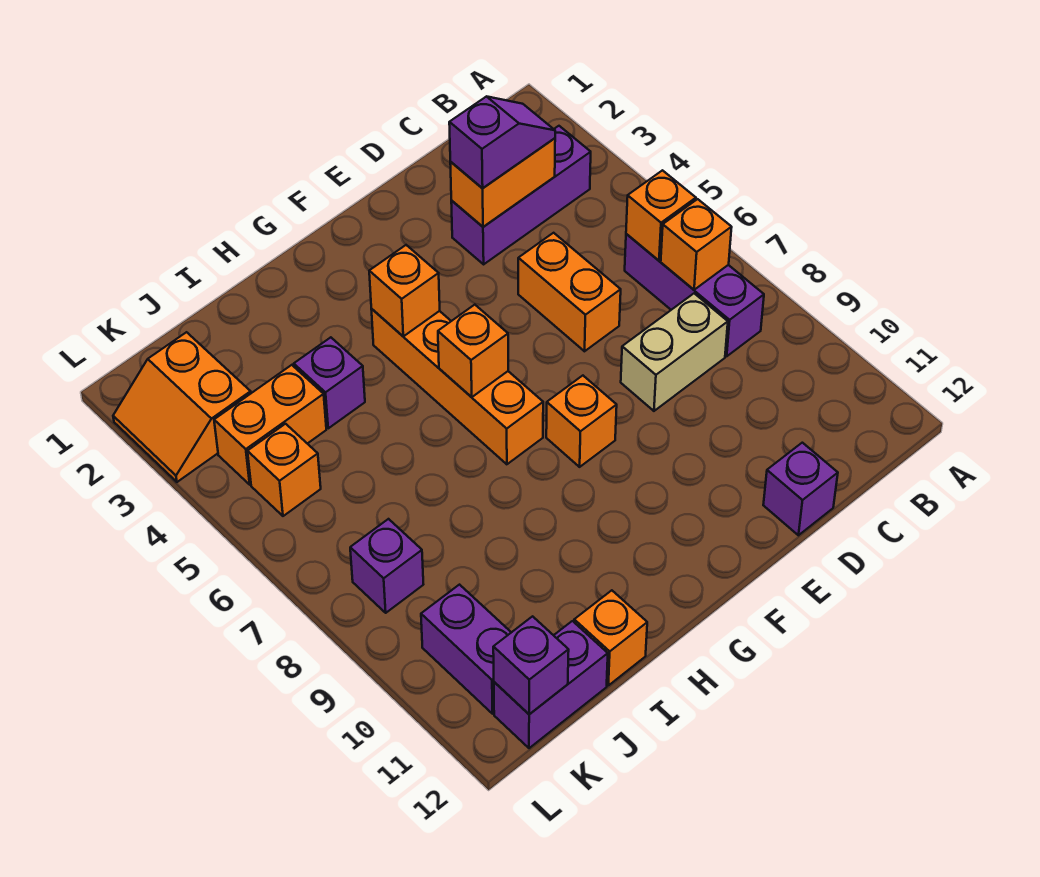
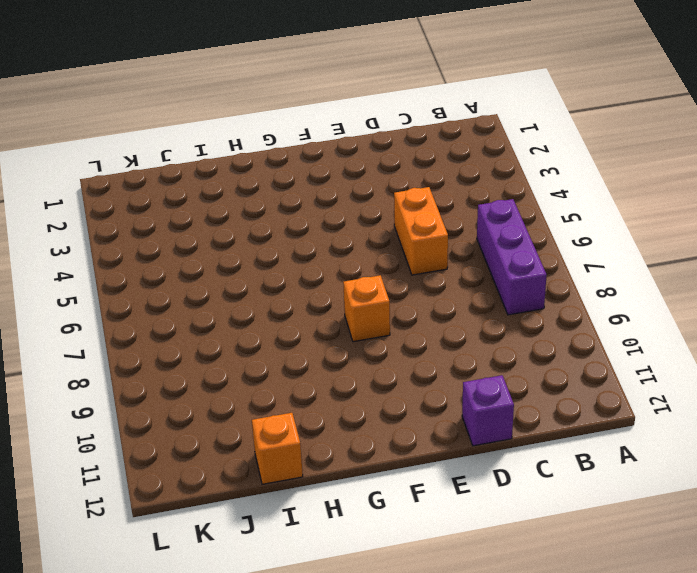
none -> purple 1x3 brick [451,126,591,264]
none -> tan 1x2 brick [621,293,728,411]
none -> orange 1x4 brick [371,309,543,464]

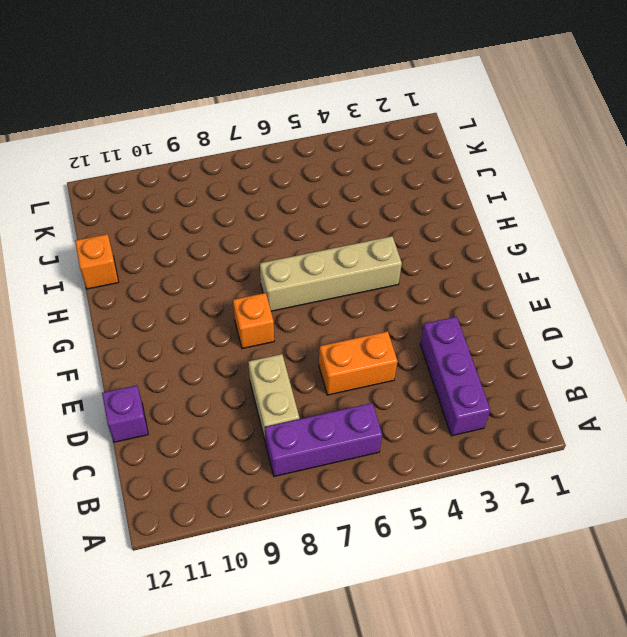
tan 1x4 brick [260,236,402,311] -> orange 1x4 brick [371,309,543,464]
none -> purple 1x1 brick [294,337,365,428]
none -> orange 1x2 brick [214,365,326,485]
none -> purple 1x2 brick [494,621,608,748]

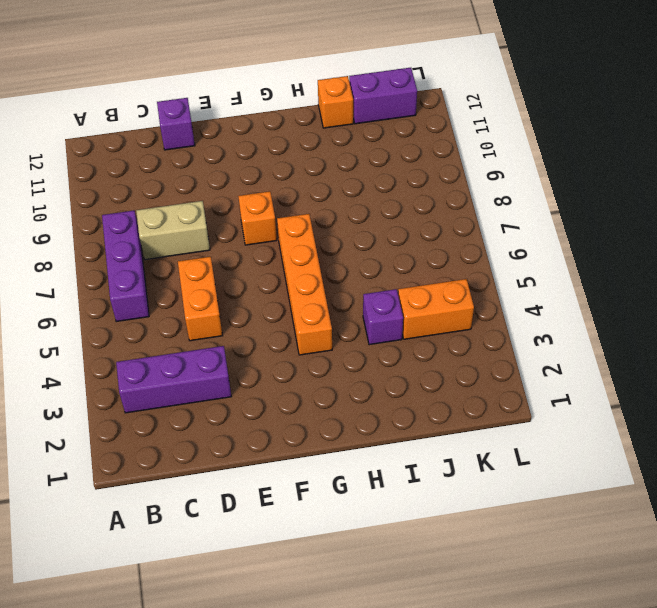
none -> orange 2x2 slope [113,332,251,482]
none -> orange 1x1 brick [247,424,321,516]
none -> purple 1x1 brick [350,519,423,613]

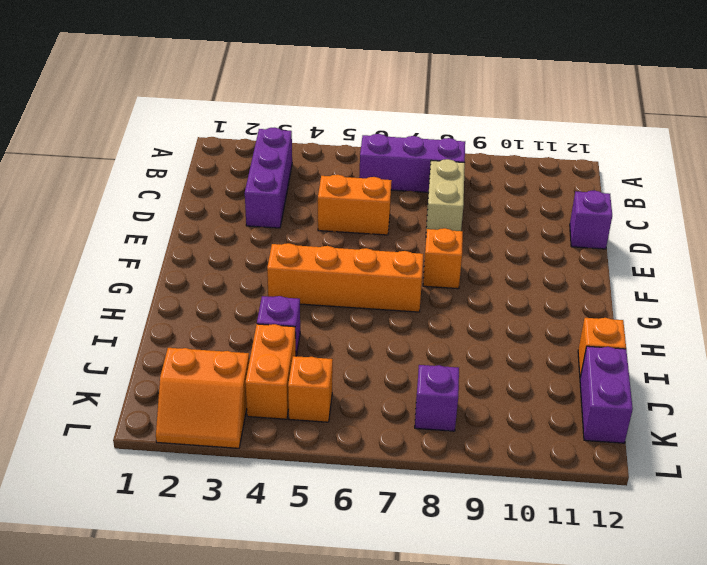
none -> purple 1x2 brick [421,585,511,714]
none -> orange 1x1 brick [626,170,696,261]
none -> orange 1x1 brick [661,199,732,290]

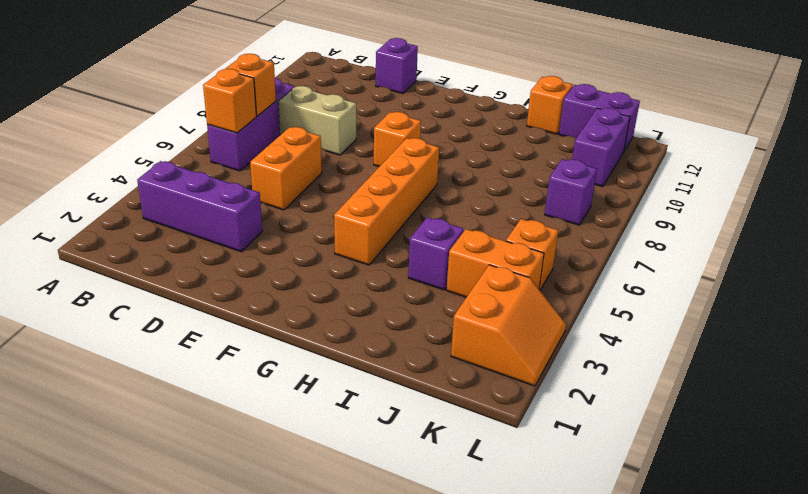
none -> orange 1x2 brick [450,138,555,227]
none -> orange 1x1 brick [369,245,440,336]
none -> orange 1x1 brick [438,305,508,397]

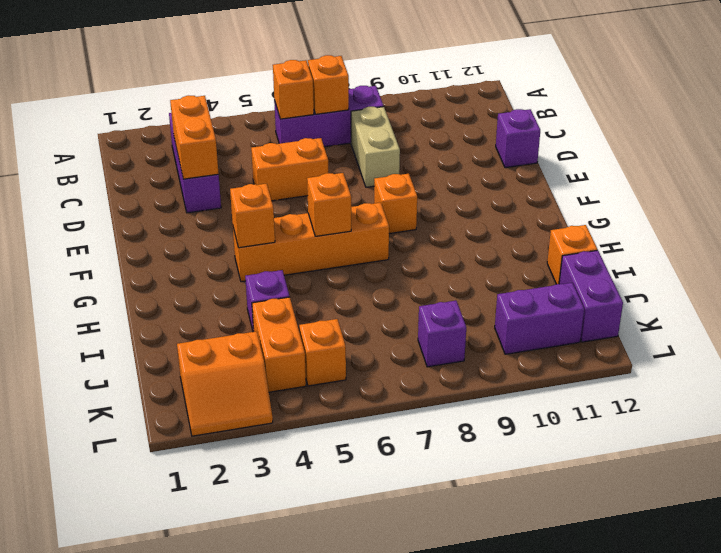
none -> purple 1x1 brick [493,616,569,714]
none -> purple 1x2 slope [449,96,555,188]

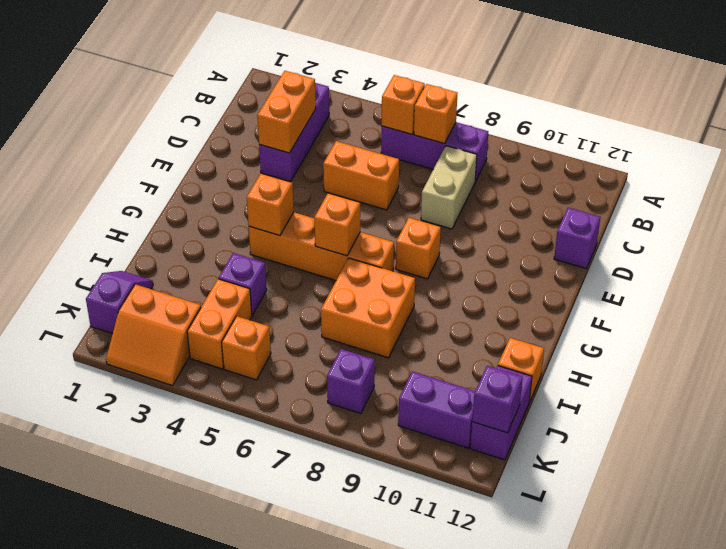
orange 2x2 brick [321,258,415,358] -> none
purple 1x2 slope [86,271,153,334] -> purple 1x2 slope moved to [449,96,555,188]

